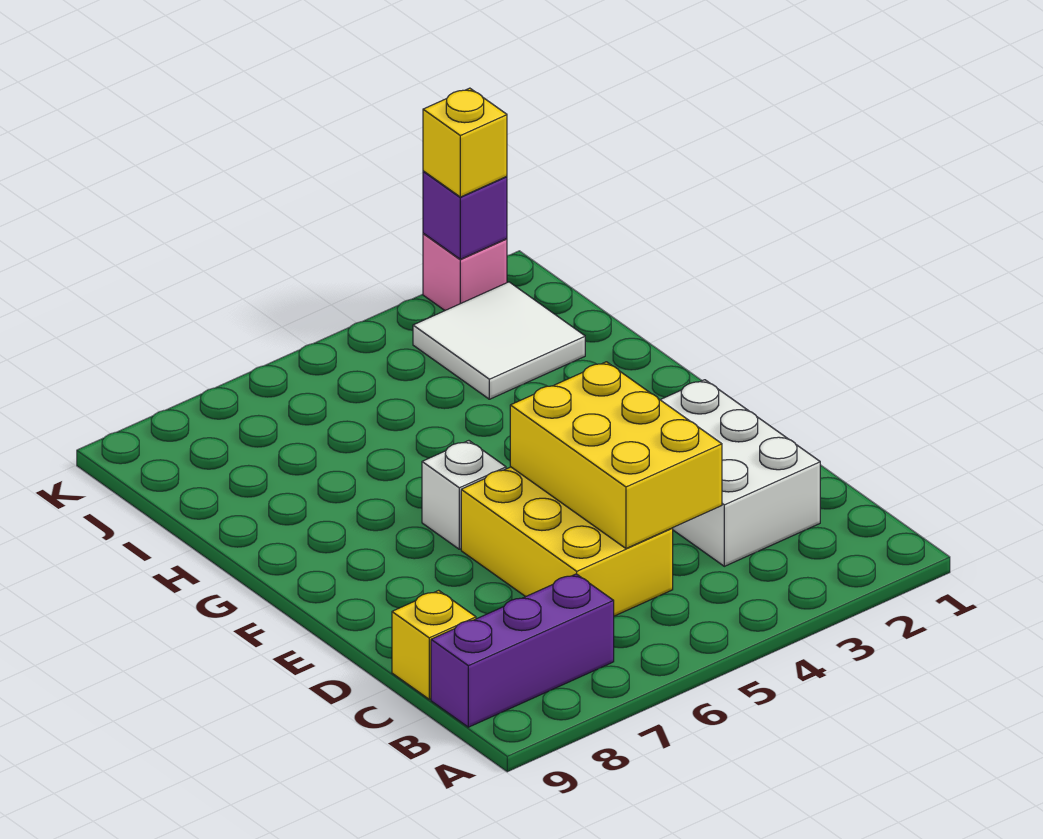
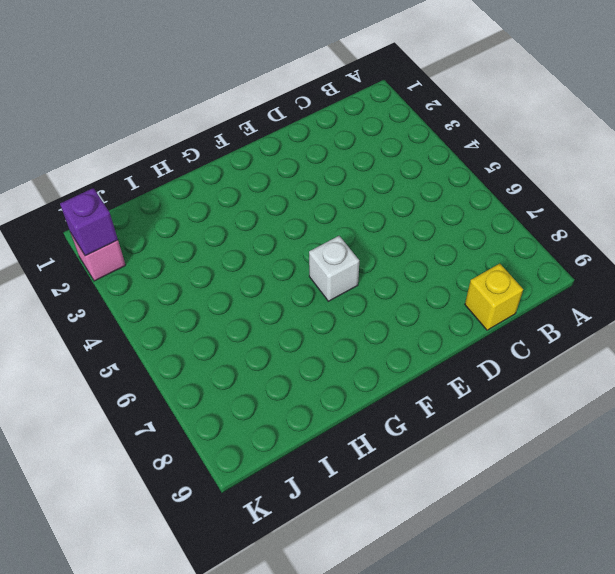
none -> purple 1x3 brick [431,574,614,727]
none -> white 2x3 brick [661,380,820,566]

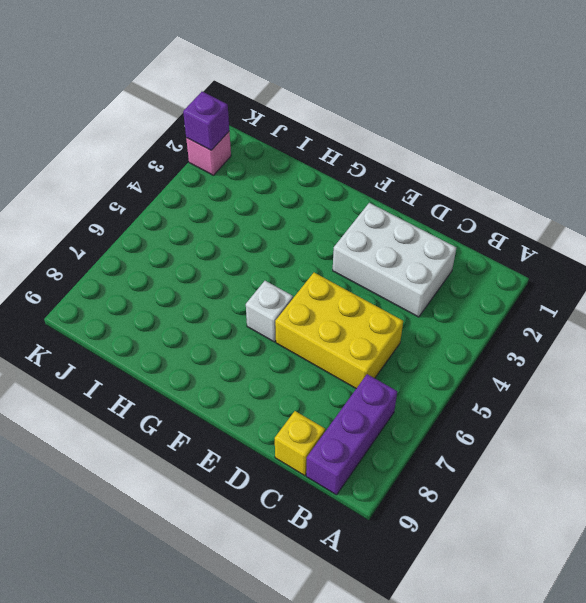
none -> white 2x2 tile [413,282,585,399]
none -> yellow 2x3 brick [510,362,722,548]

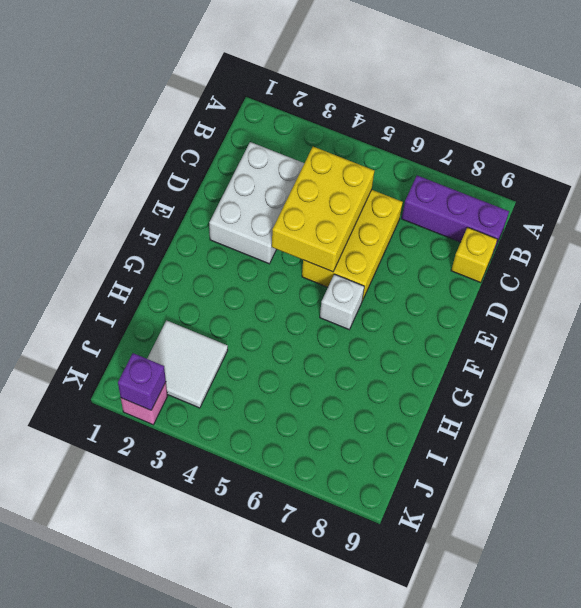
none -> yellow 1x1 brick [423,88,507,197]

